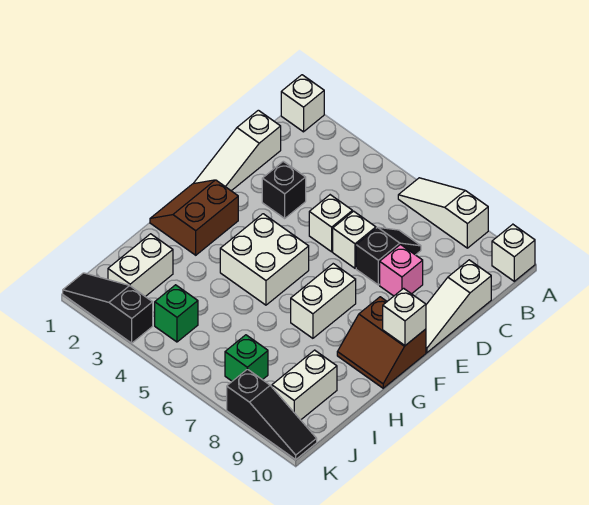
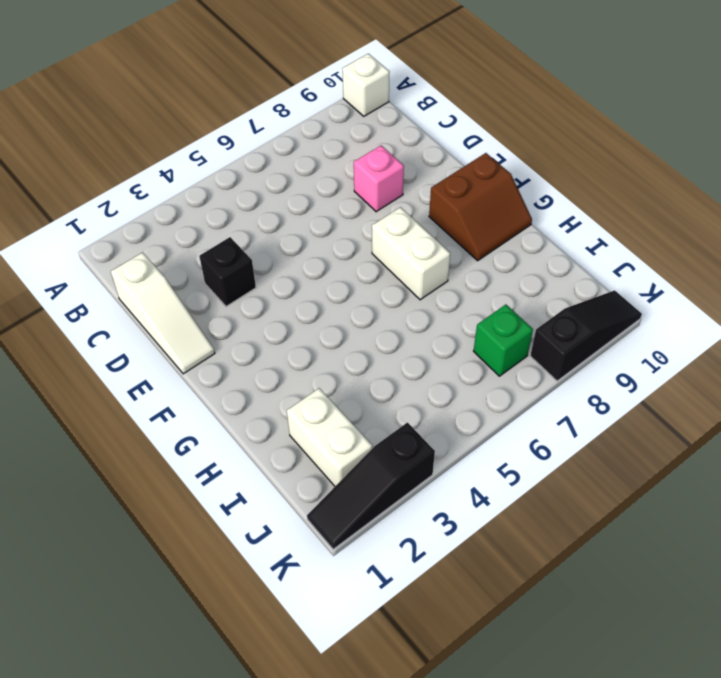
none -> white 1x1 brick [281,75,324,132]
none -> white 1x3 slope [398,178,488,248]
none -> black 1x2 slope [356,227,421,285]

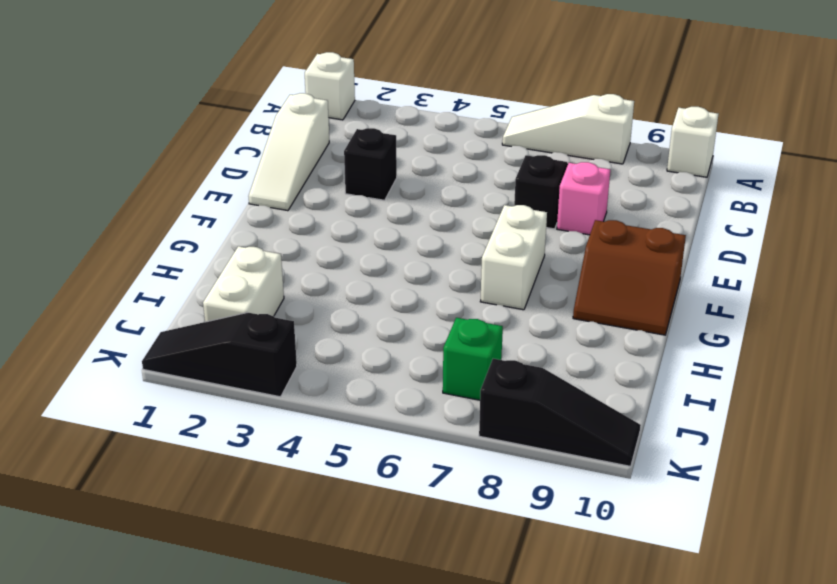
none -> white 1x3 slope [426,260,491,353]
none -> white 1x1 brick [309,195,352,252]
none -> white 1x1 brick [333,211,376,268]

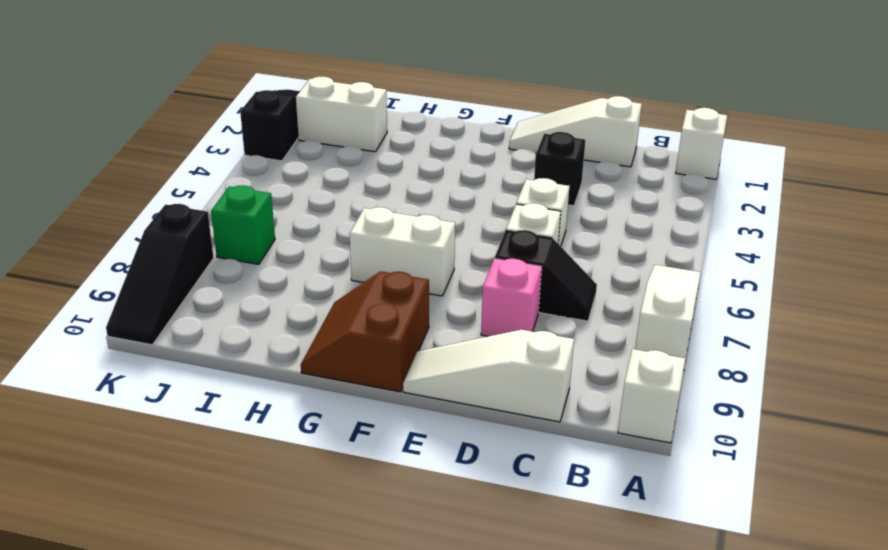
none -> brown 2x2 slope [150,180,238,255]
none -> white 2x2 brick [220,214,309,305]
none -> white 1x2 brick [272,350,337,420]

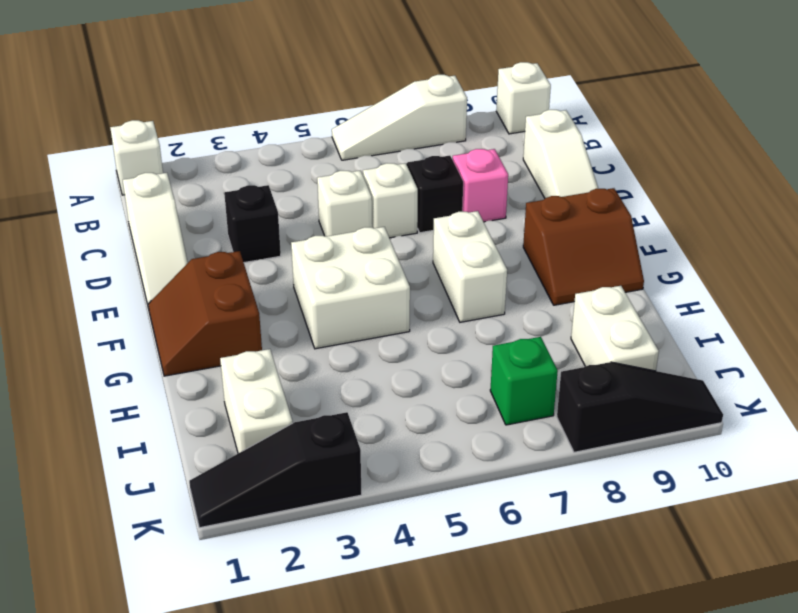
none -> green 1x1 brick [155,285,198,342]
none -> white 1x1 brick [383,288,426,345]

